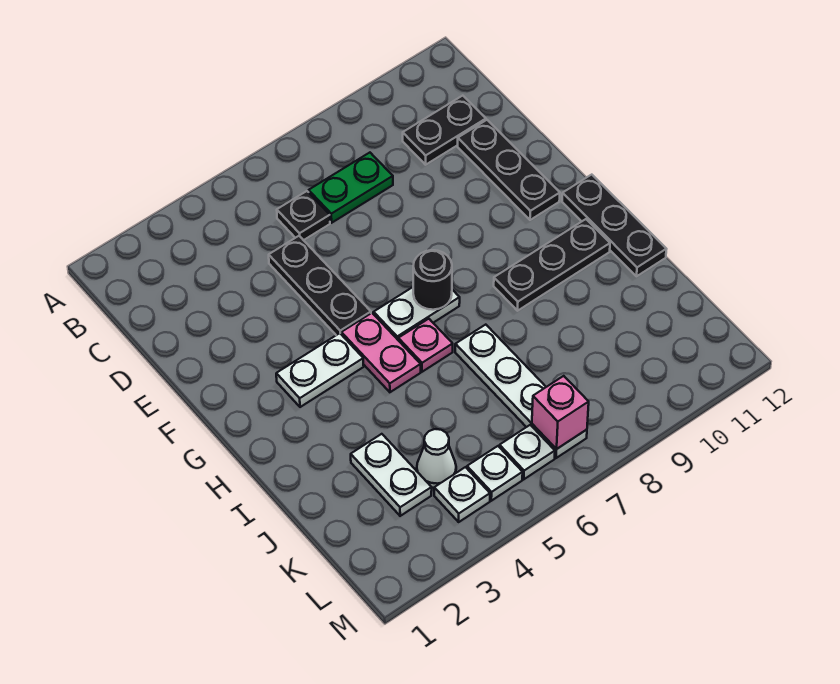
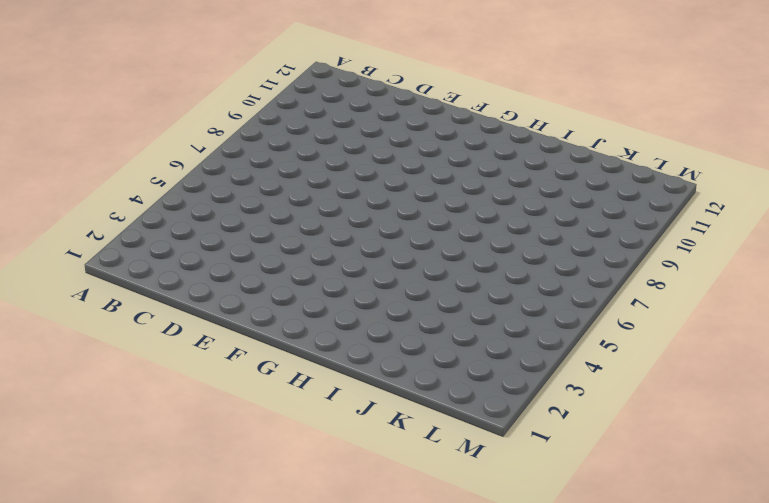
none -> black 1x1 plate [277,191,330,240]
none -> green 1x2 plate [309,153,393,223]
none -> black 1x2 plate [403,96,486,165]

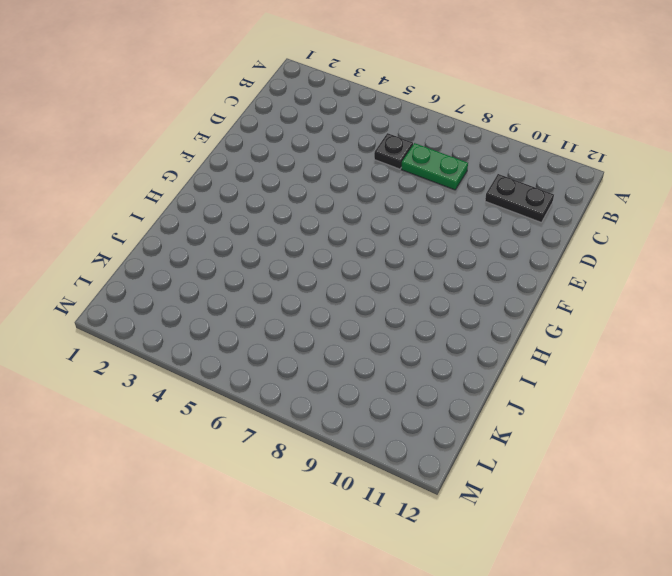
none -> black 1x3 plate [269,236,371,335]
none -> black 1x3 plate [458,120,560,220]
none -> white 1x2 plate [276,333,364,407]

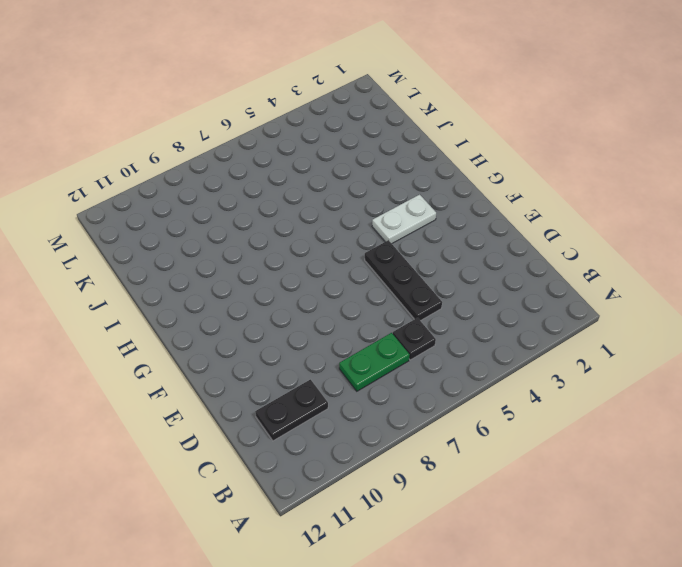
none -> black 1x3 plate [458,120,560,220]
none -> pink 1x2 plate [341,313,421,392]
none -> white 1x2 plate [374,287,460,340]

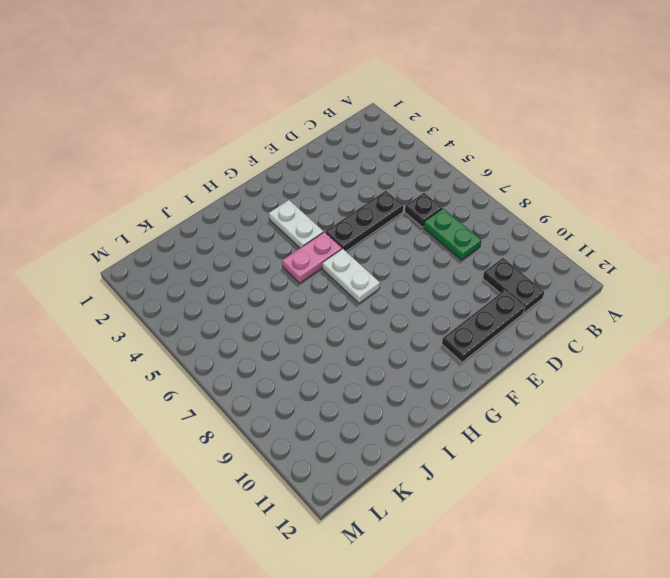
none -> black 1x3 plate [562,175,666,276]
none -> pink 1x1 plate [398,319,453,372]
none -> black 1x3 plate [494,219,610,311]

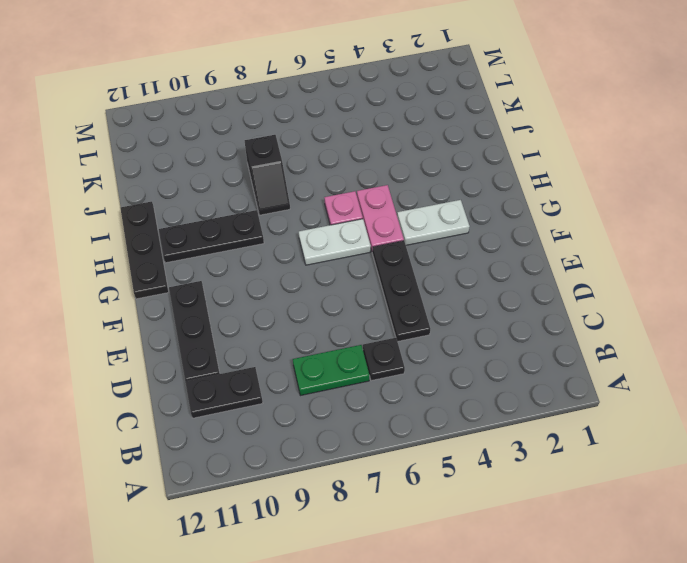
black 1x2 slope [245,135,290,215] -> none
none -> white 1x4 plate [455,325,587,458]
none -> white 1x2 plate [351,434,432,516]
none -> white 1x1 cone [417,429,456,488]

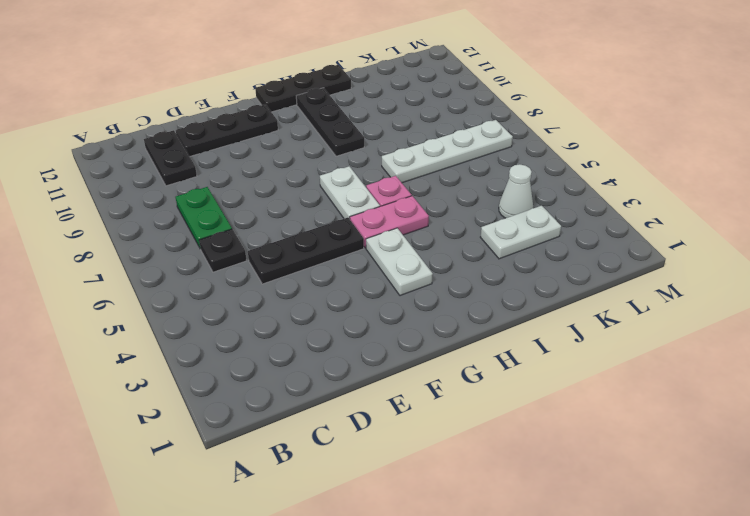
none -> white 1x1 plate [434,467,490,522]
none -> white 1x1 plate [467,446,523,501]
none -> white 1x1 plate [500,425,555,479]

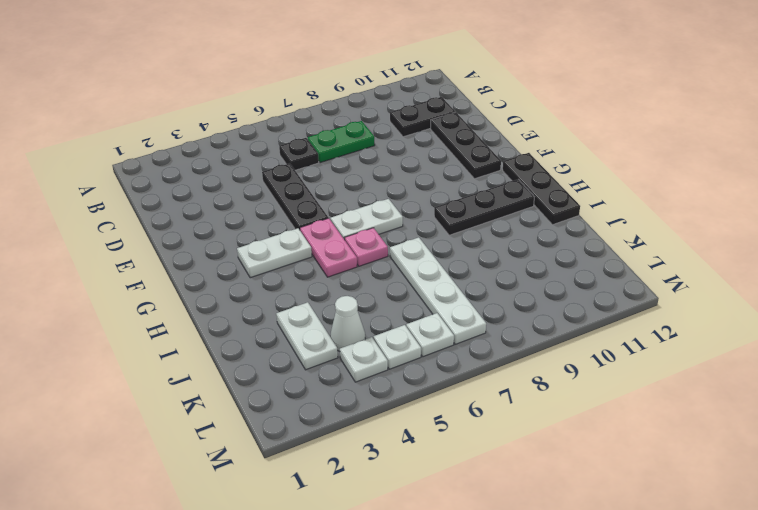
none -> black 1x1 round brick [413,250,452,310]
none -> pink 1x1 brick [532,376,589,449]

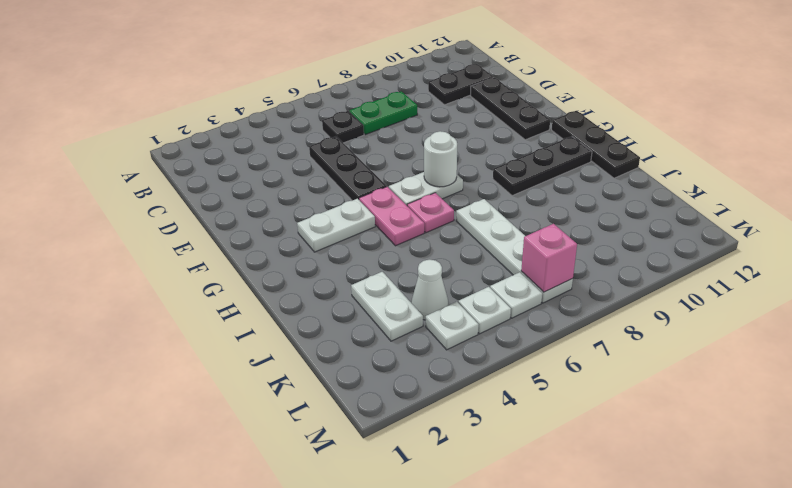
white 1x1 round brick [424,131,457,187] -> black 1x1 round brick [413,250,452,310]

